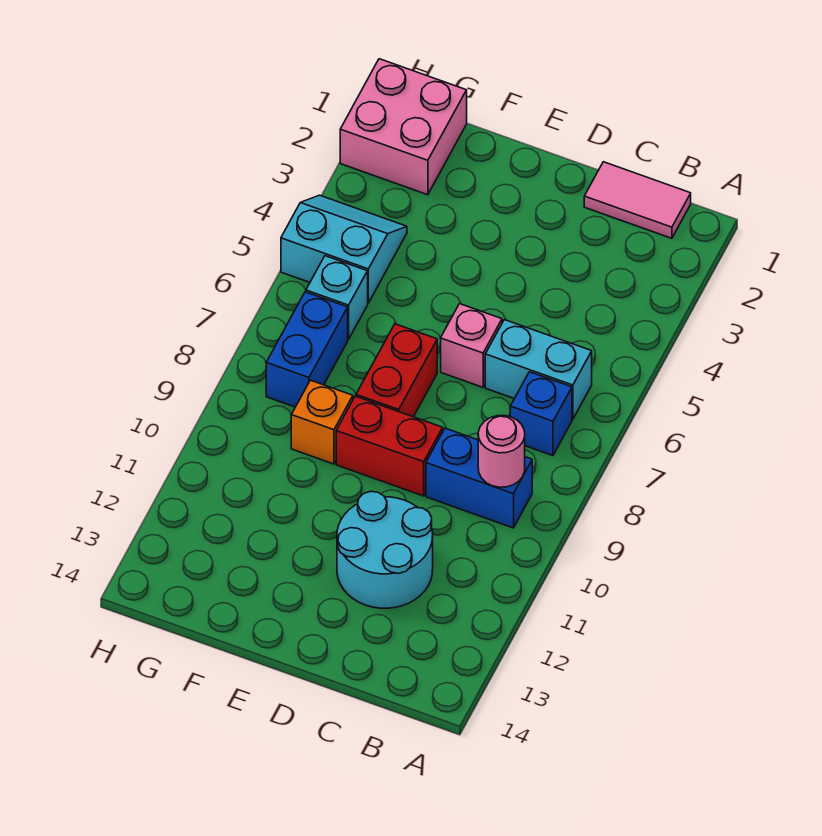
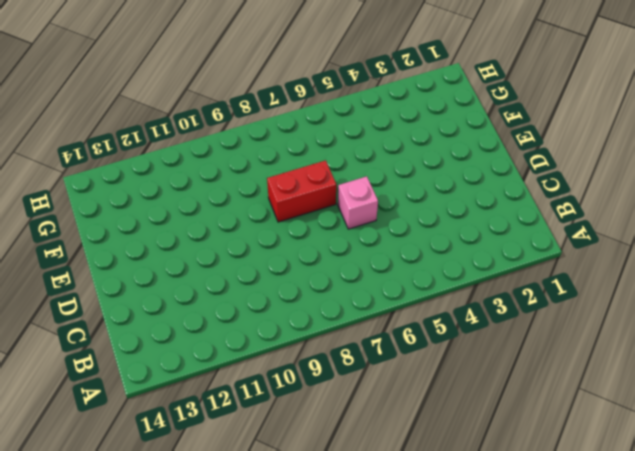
none -> pink 1x2 tile [584,162,691,238]
none -> cyan 1x2 brick [485,320,592,419]
none -> blue 1x1 brick [510,372,572,456]

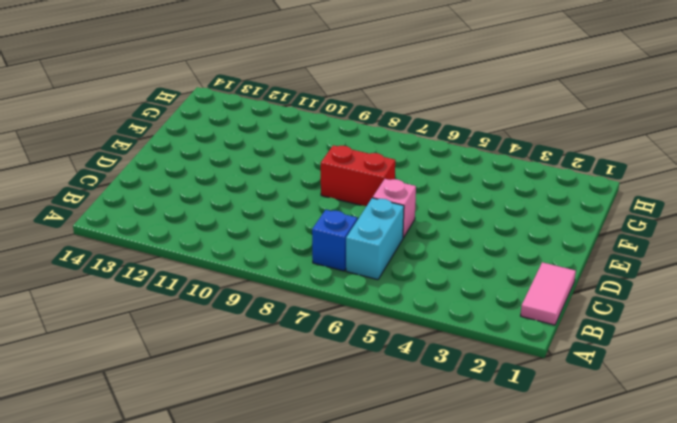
none -> blue 1x2 brick [426,428,532,528]
none -> cyan 2x2 round brick [337,491,433,608]
none -> red 1x2 brick [336,396,443,496]

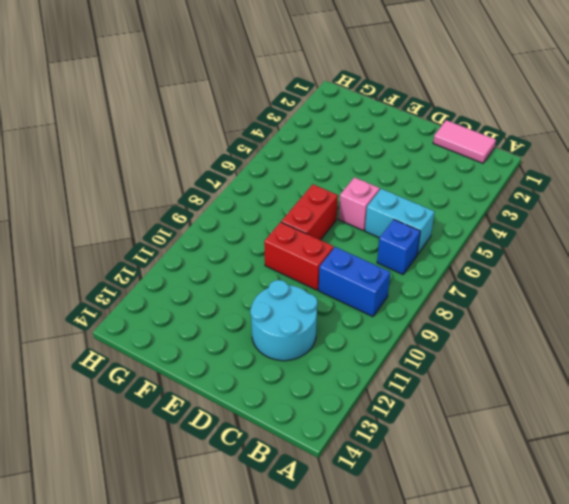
none -> orange 1x1 brick [291,380,353,464]
none -> pink 2x2 brick [340,59,467,195]
none -> cyan 2x2 slope [281,195,407,303]

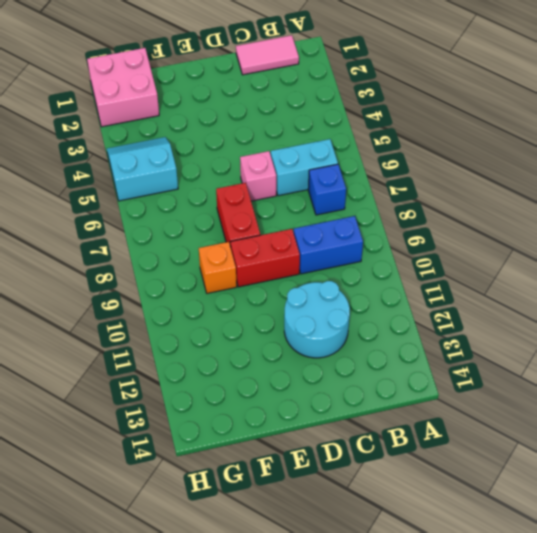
none -> cyan 1x1 brick [306,256,368,339]
none -> blue 1x2 brick [266,292,348,407]
none -> pink 1x1 round brick [478,415,525,487]

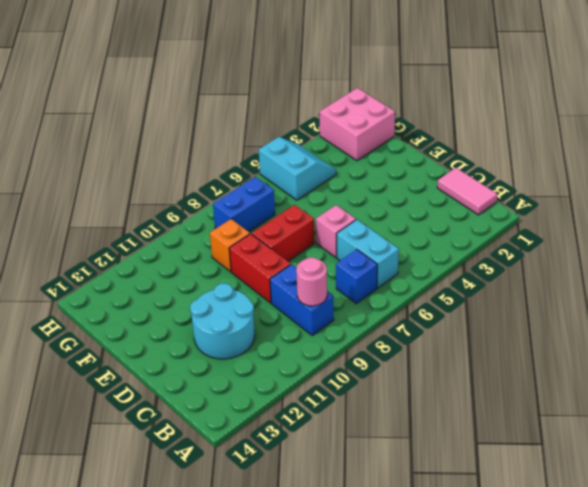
none -> cyan 1x1 brick [306,256,368,339]

